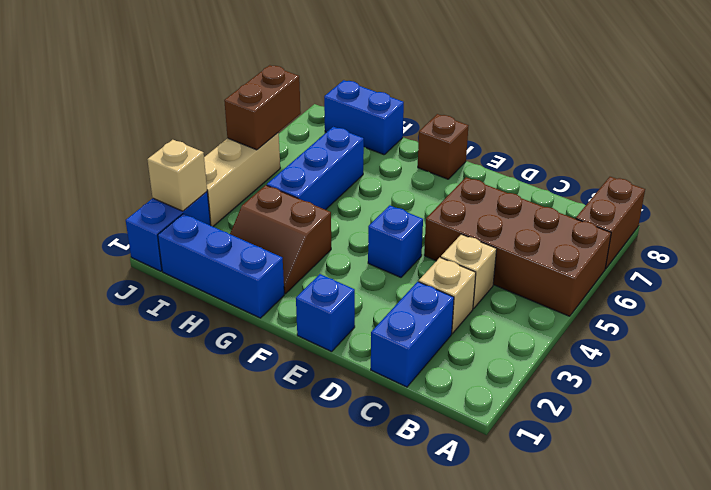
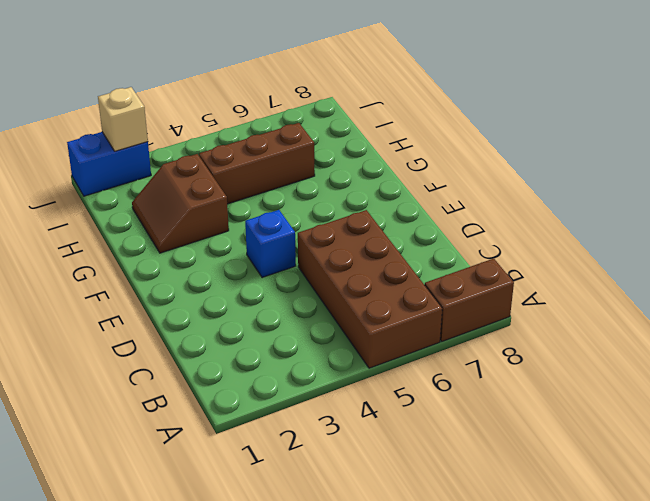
brown 1x3 brick [199,123,315,204] -> blue 1x3 brick [267,127,364,210]
none -> blue 1x2 brick [371,282,454,387]
none -> tan 1x1 brick [419,257,476,334]
none -> tan 1x1 brick [441,234,497,309]

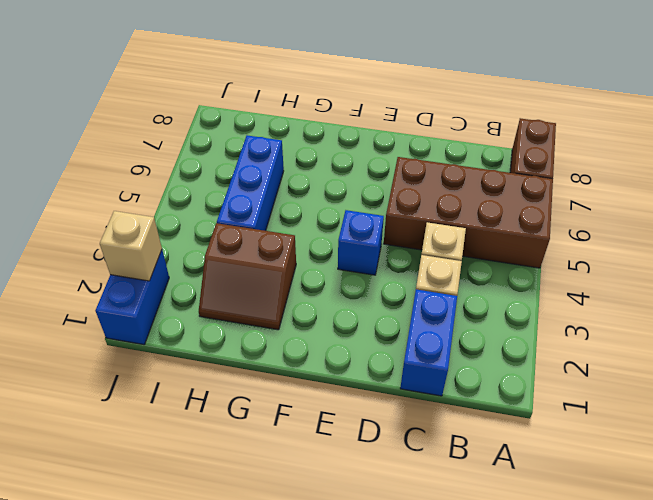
none -> blue 1x1 brick [296,274,355,352]
none -> brown 1x1 brick [418,114,468,179]
none -> blue 1x3 brick [158,214,284,318]

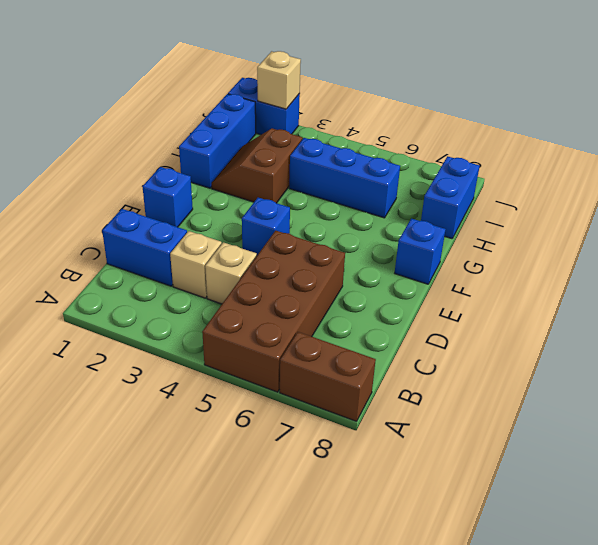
blue 1x1 brick [395,219,446,284] -> brown 1x1 brick [418,114,468,179]
none -> tan 1x3 brick [204,133,280,226]
none -> brown 1x2 brick [224,65,301,150]

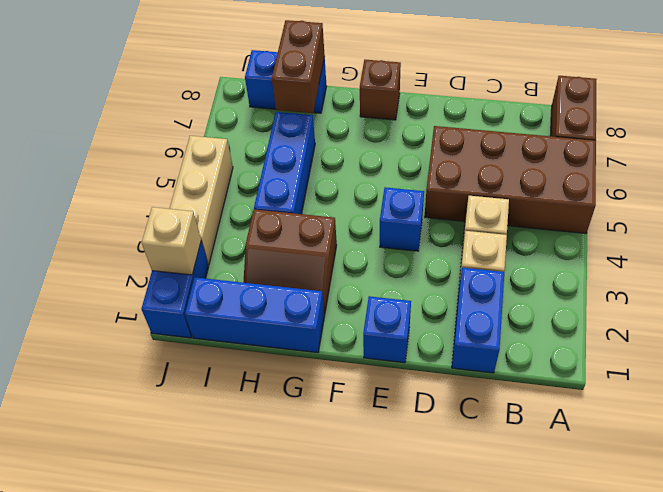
brown 1x2 brick [272,20,325,113] -> brown 1x2 brick moved to [224,65,301,150]

